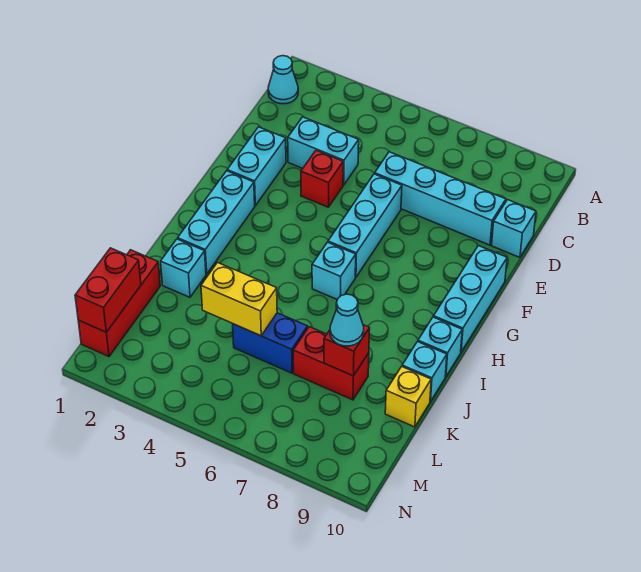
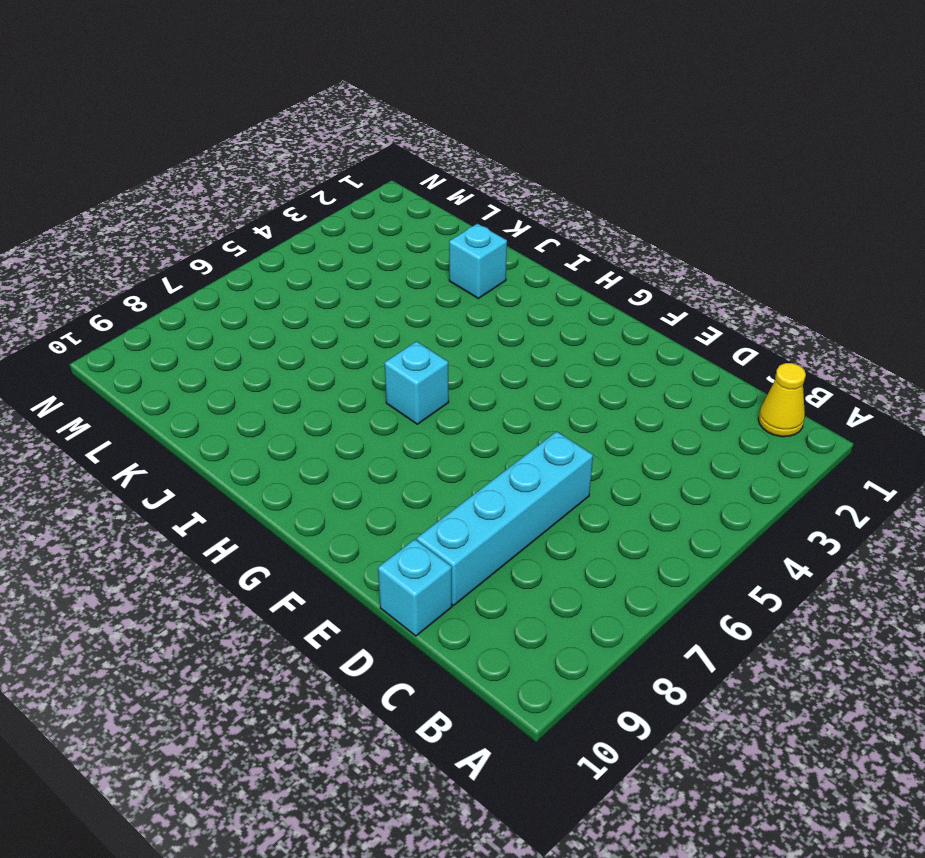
yellow 1x1 cone [758,363,806,437] -> cyan 1x1 cone [268,56,298,104]
none -> cyan 1x2 brick [288,117,359,185]
none -> cyan 1x2 brick [227,127,286,206]
none -> red 1x1 brick [301,150,343,207]

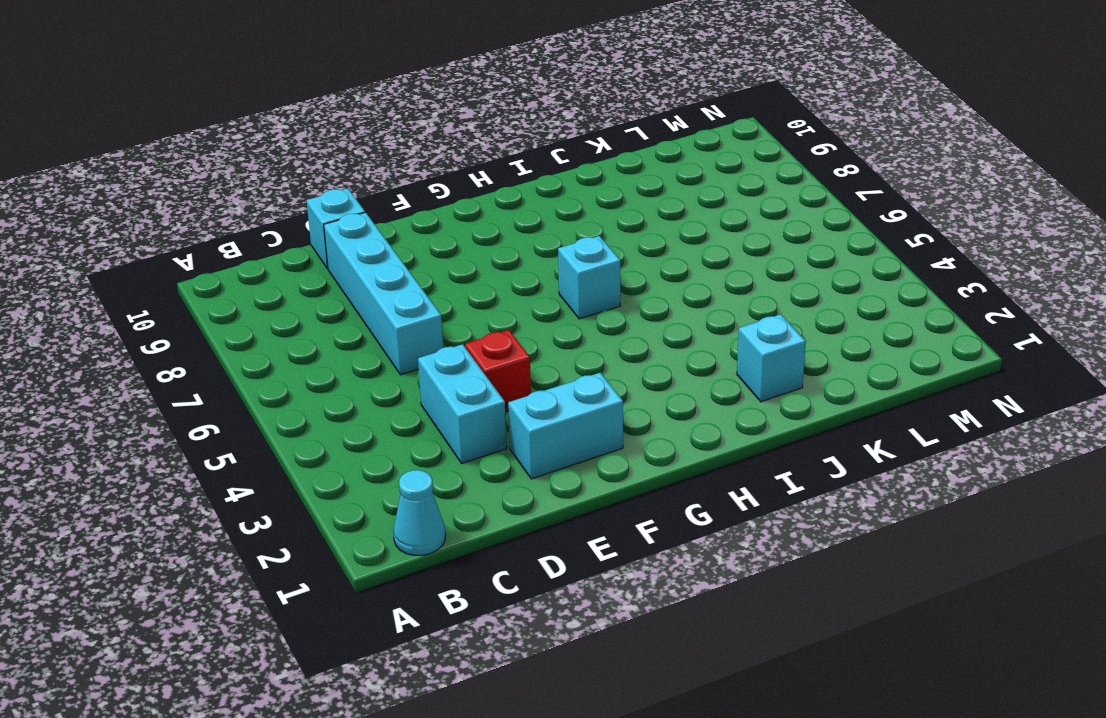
none -> cyan 1x3 brick [328,174,402,277]
none -> cyan 1x3 brick [434,246,507,352]
none -> cyan 1x3 brick [178,171,255,274]

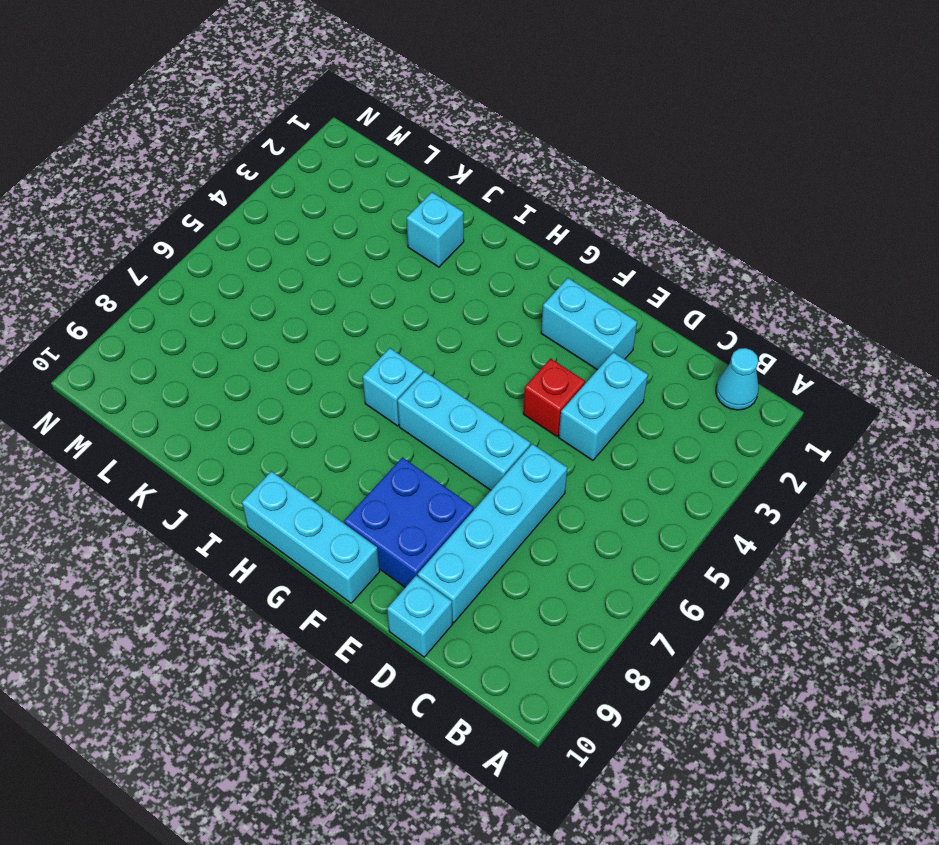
blue 2x2 brick [344,458,474,587] -> none
none -> cyan 1x3 brick [178,171,255,274]
none -> cyan 1x1 brick [418,317,462,377]
none -> cyan 1x1 brick [402,342,447,402]

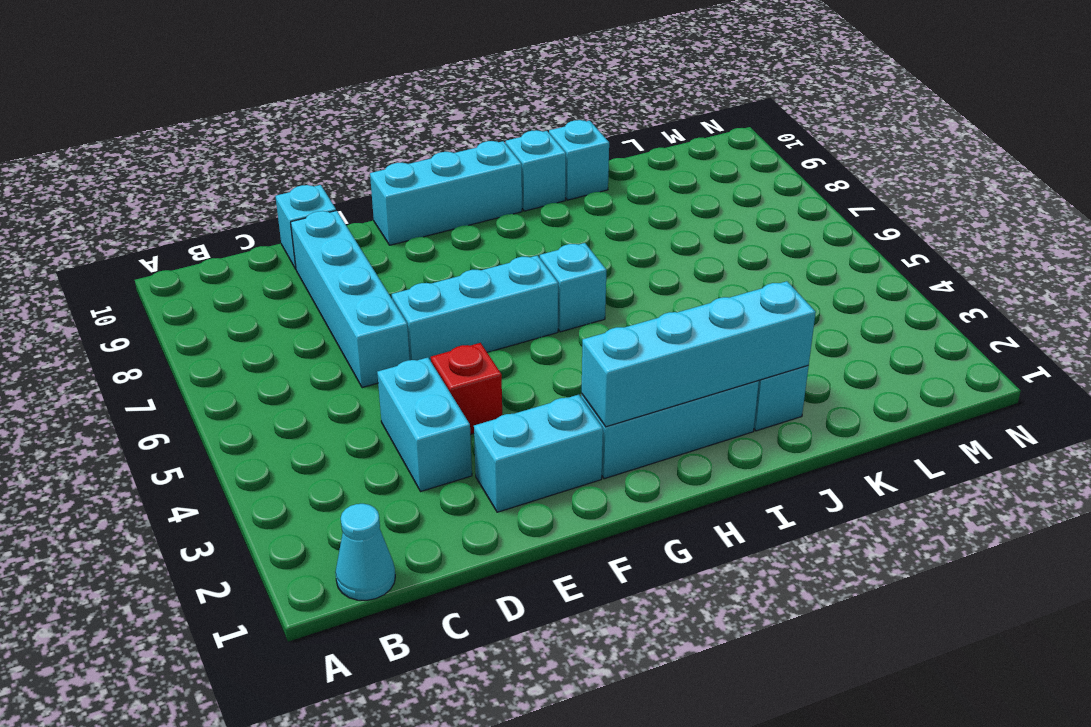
cyan 1x4 brick [582,281,816,427] -> none
none -> red 1x3 brick [78,250,160,357]
none -> blue 1x2 brick [233,313,308,373]
none -> red 1x2 brick [293,327,369,400]

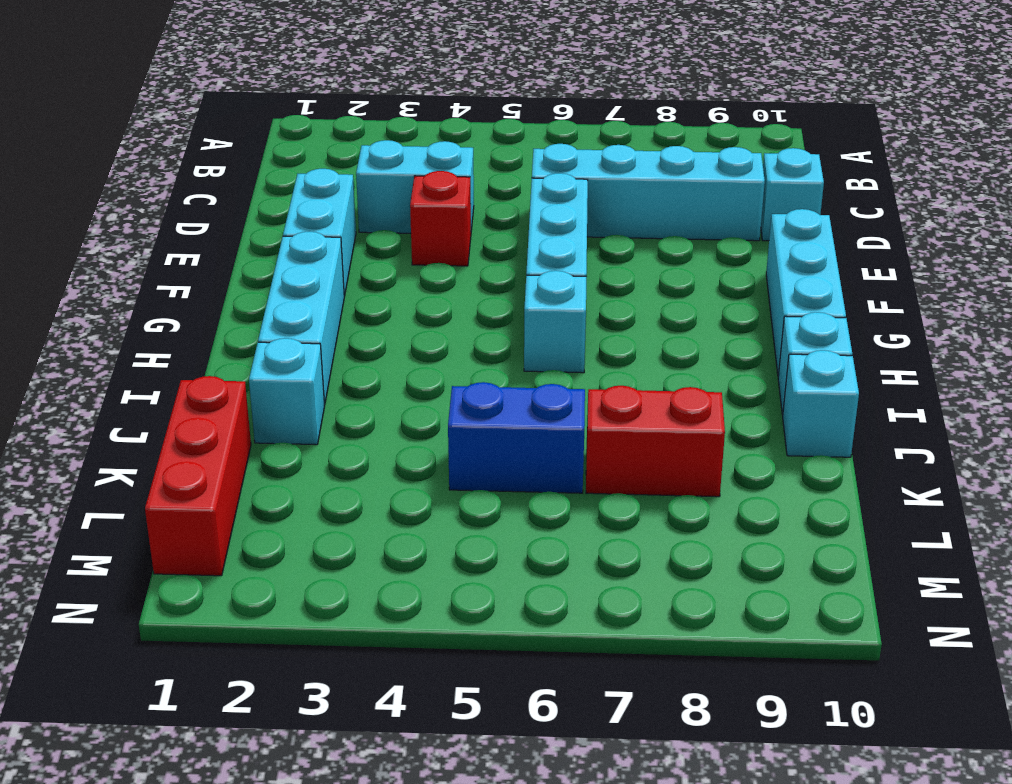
none -> cyan 1x1 cone [268,56,298,104]
none -> yellow 1x1 brick [385,367,431,427]
none -> yellow 1x2 brick [201,263,277,336]

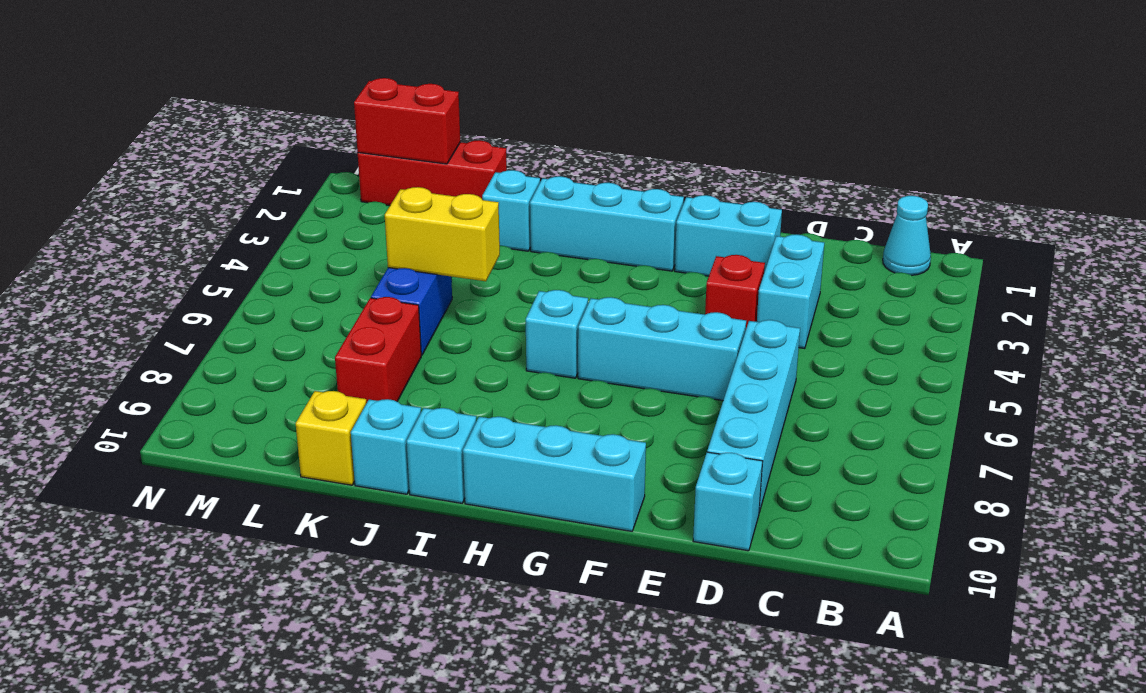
yellow 1x2 brick [385,187,500,281] -> yellow 1x2 brick turned to [201,263,277,336]
none -> red 1x1 brick [324,325,370,376]
none -> cyan 1x1 cone [330,294,364,346]

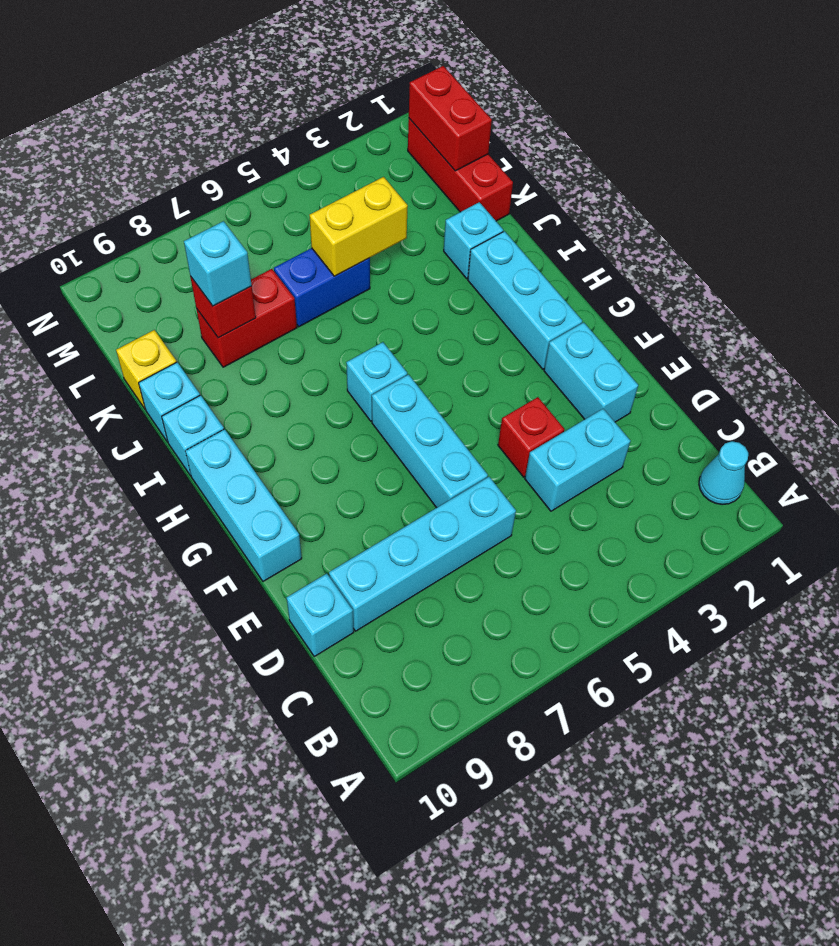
cyan 1x1 brick [184,221,252,306] -> cyan 1x1 cone [330,294,364,346]

